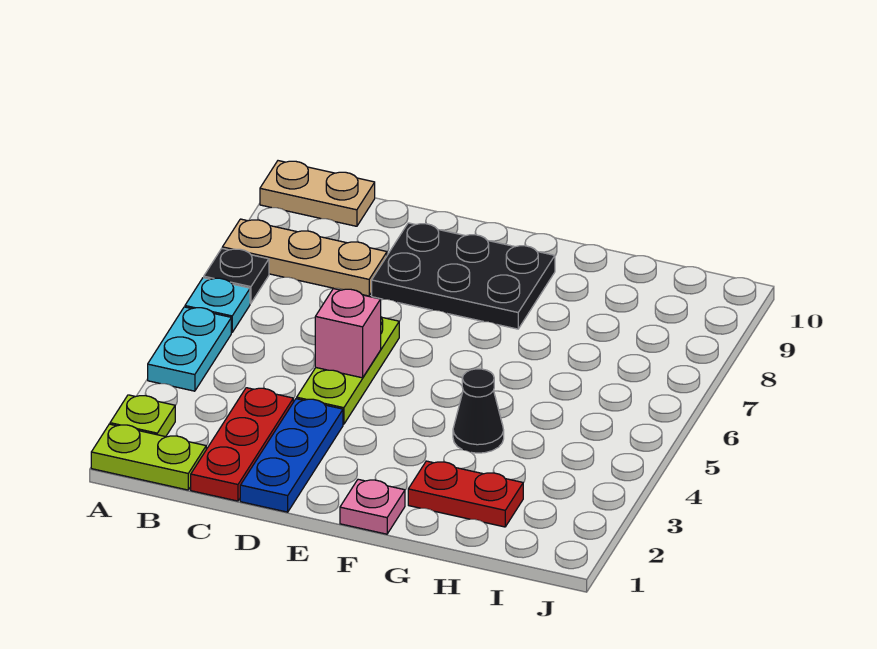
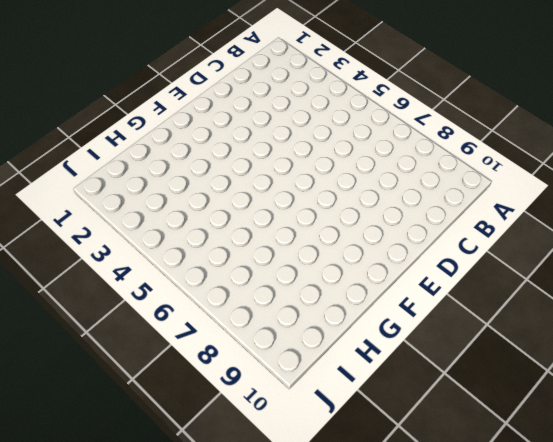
none -> lime 1x2 plate [91,424,206,490]
none -> lime 1x1 plate [110,395,175,437]
none -> cyan 1x2 plate [148,307,231,391]

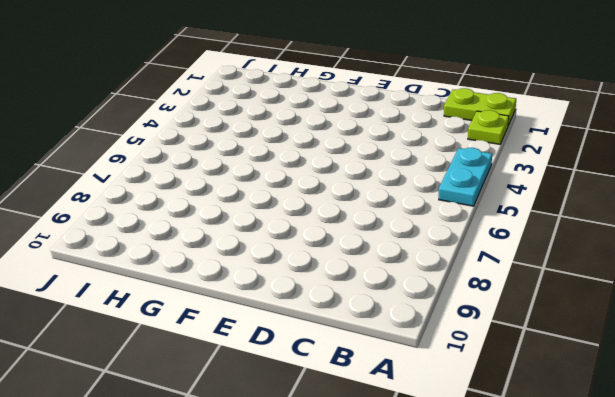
none -> cyan 1x1 plate [185,278,250,332]
none -> black 1x1 plate [204,249,269,303]
none -> tan 1x3 plate [222,219,387,296]

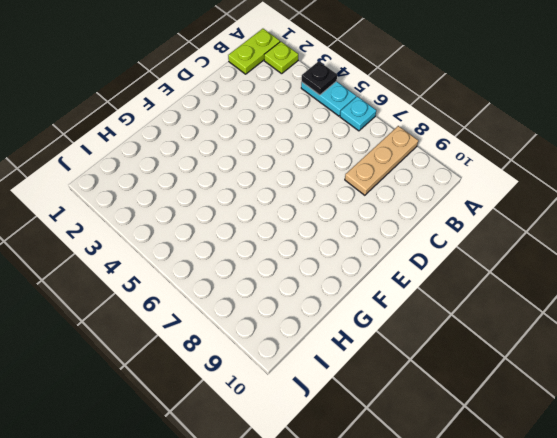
black 1x1 plate [302,61,337,95] -> black 1x1 plate moved to [204,249,269,303]
none -> tan 1x2 plate [260,161,375,226]
none -> red 1x3 plate [191,388,293,501]
none -> blue 1x3 plate [240,399,343,512]

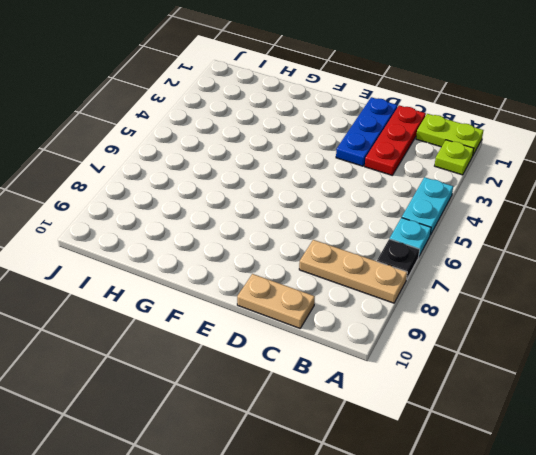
tan 1x2 plate [237,274,315,328] -> tan 1x2 plate moved to [260,161,375,226]
none -> lime 1x3 plate [297,317,399,424]
none -> black 2x3 plate [372,223,555,329]
none -> pink 1x1 plate [340,479,405,534]

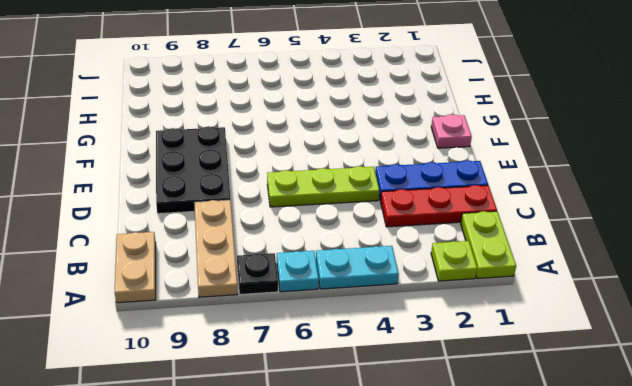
none -> red 1x2 plate [408,461,523,527]
none -> black 1x1 cone [453,369,504,453]
none -> pink 1x1 brick [315,289,381,378]

